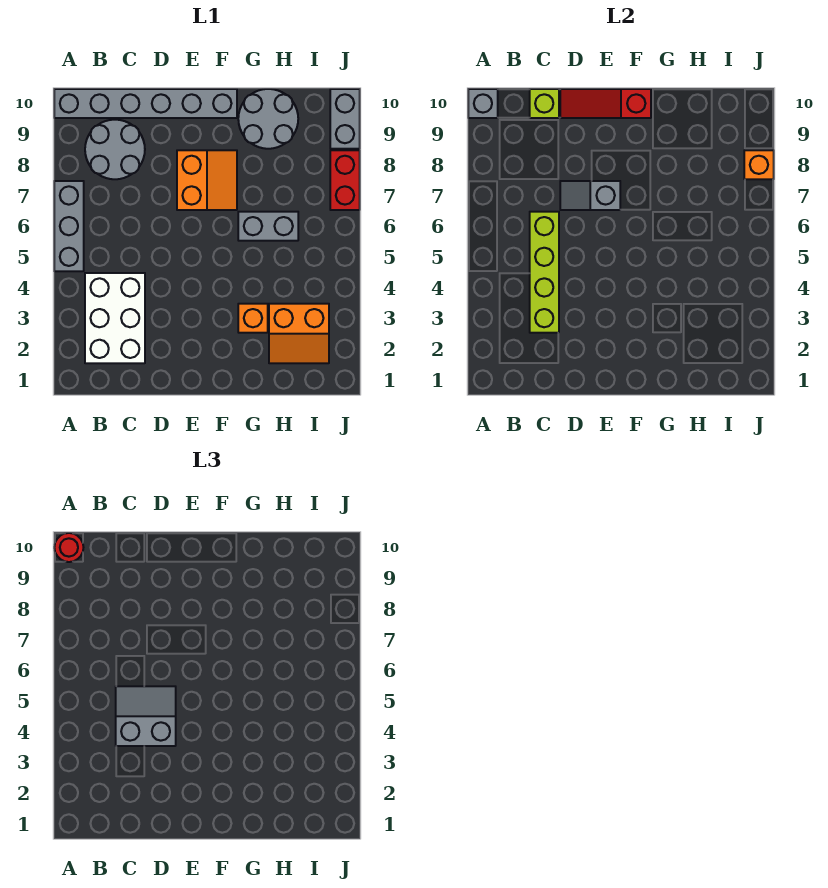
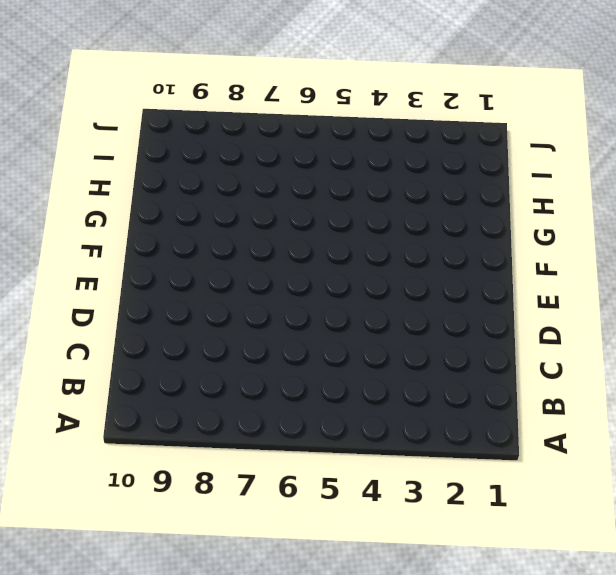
none -> grey 1x3 brick [54,181,84,271]
none -> grey 1x6 brick [54,89,237,118]
none -> white 2x3 brick [85,273,145,363]

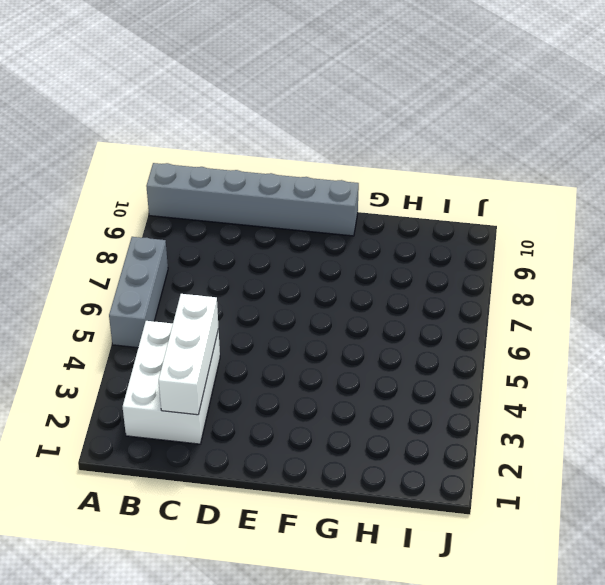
white 1x3 brick [159,294,219,415] -> lime 1x4 brick [530,212,559,333]
none -> grey 2x2 round brick [85,120,145,179]
none -> orange 2x2 slope [177,150,237,210]
none -> orange 1x1 brick [238,304,268,333]

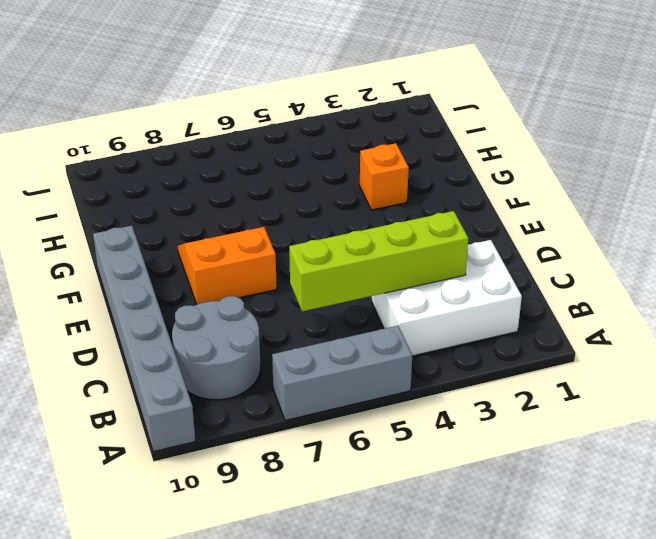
none -> grey 1x2 brick [238,212,298,241]
none -> grey 2x2 round brick [238,89,298,149]
none -> orange 2x2 slope [269,304,329,363]

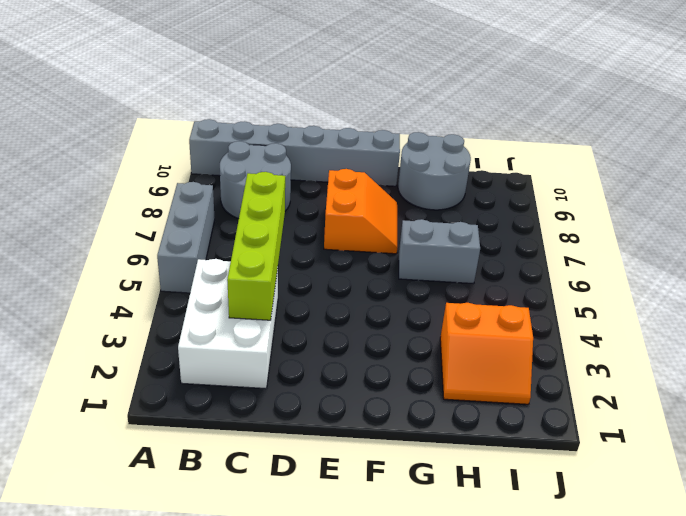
none -> orange 1x1 brick [238,304,268,333]
none -> red 1x2 brick [330,150,360,210]
none -> grey 1x2 brick [330,89,360,149]

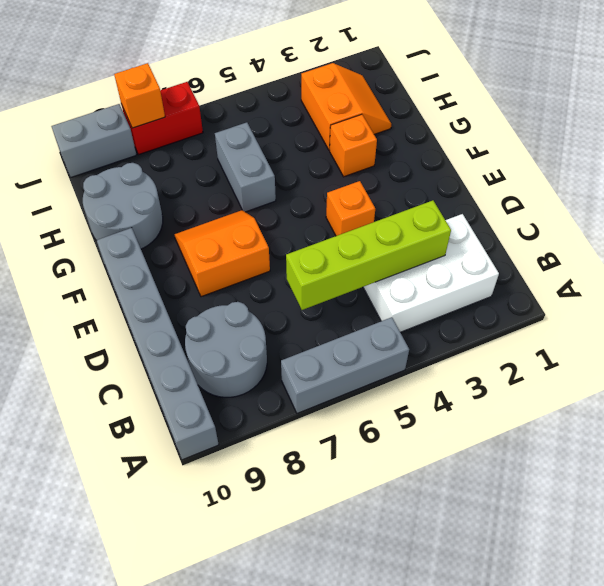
orange 1x1 brick [326,181,375,236] -> none
none -> grey 1x1 brick [468,89,498,118]
none -> lime 1x1 brick [530,89,559,118]
none -> grey 1x2 slope [560,181,620,210]

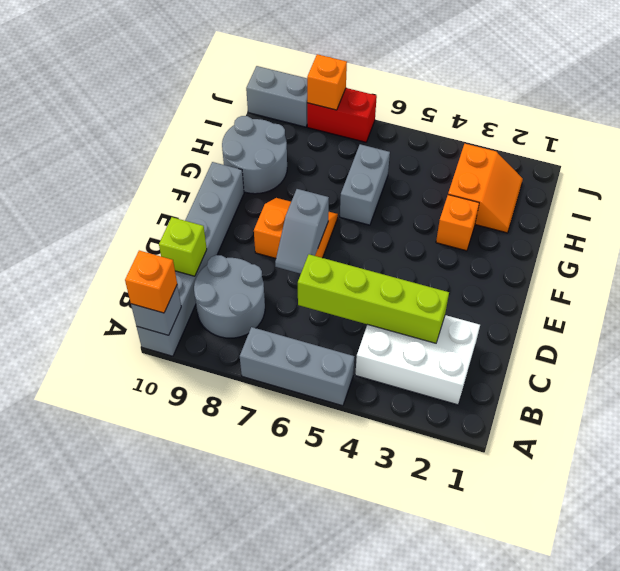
orange 1x1 brick [125,251,177,313] -> red 1x1 round brick [54,533,83,562]
none -> red 1x3 slope [560,89,651,118]
none -> grey 2x2 slope [116,686,176,746]

